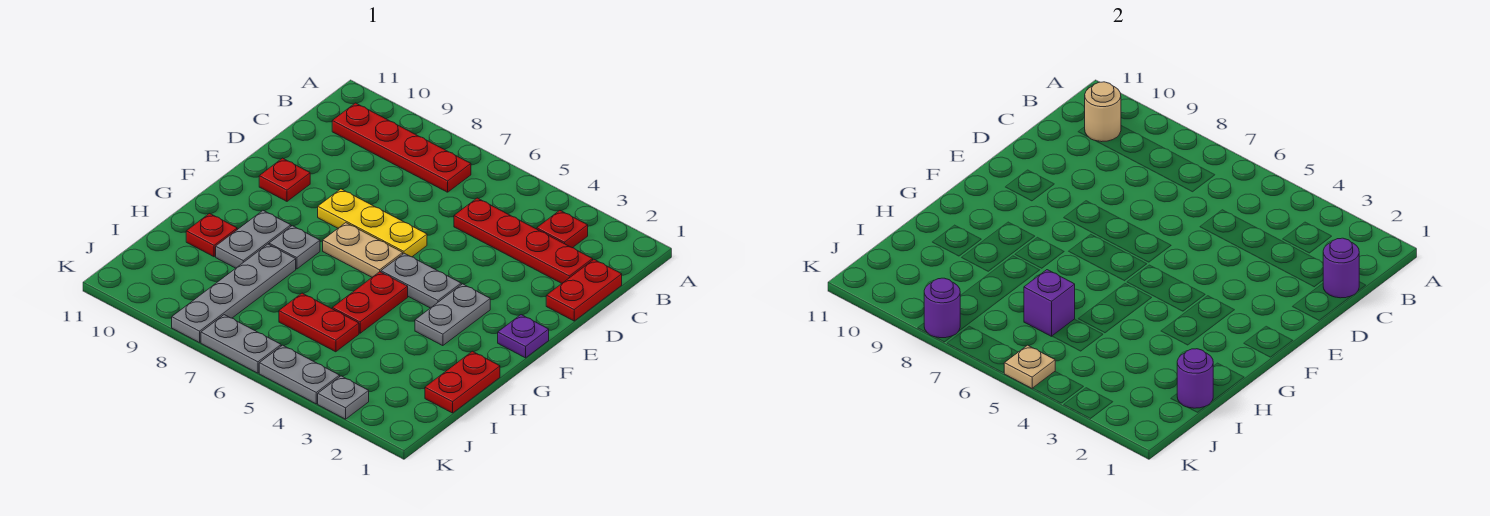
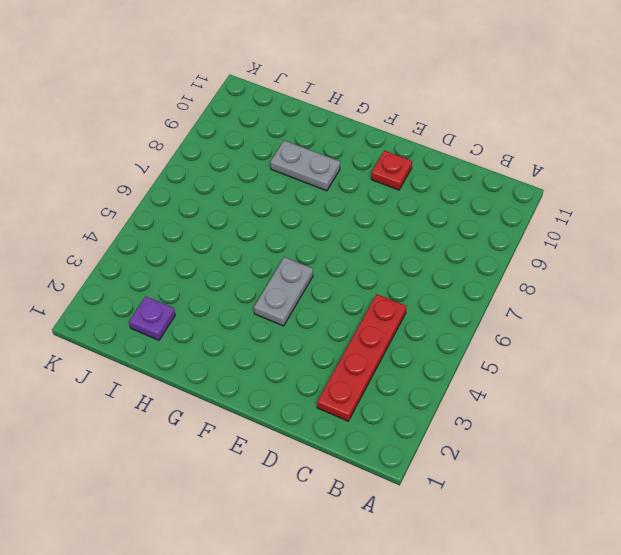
purple 1x1 plate [129,296,175,340] -> purple 1x1 plate moved to [498,315,549,358]
none -> red 1x1 plate [537,211,588,248]
none -> red 1x4 plate [332,103,471,192]
none -> red 1x2 plate [546,260,622,321]

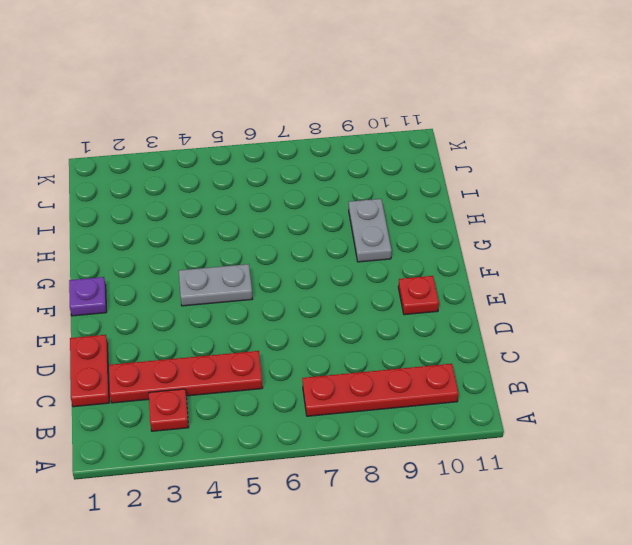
none -> yellow 1x3 plate [318,189,427,257]
none -> grey 1x2 plate [415,284,490,346]
none -> tan 1x2 plate [323,223,403,277]

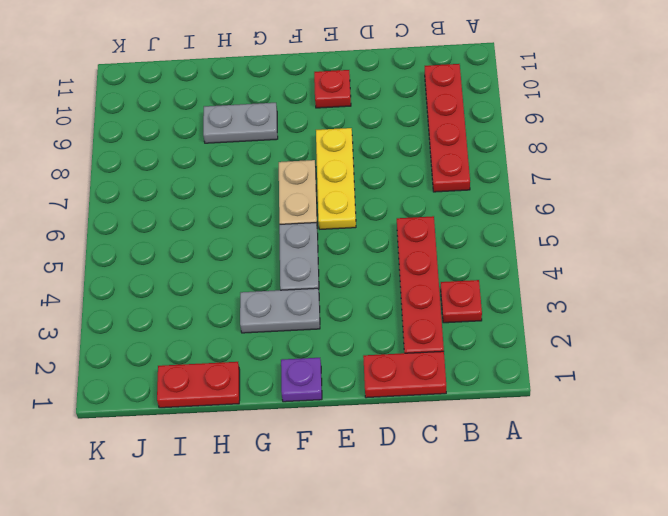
none -> red 1x2 plate [332,272,408,333]
none -> grey 1x1 plate [269,226,320,269]
none -> grey 1x4 plate [172,244,296,343]

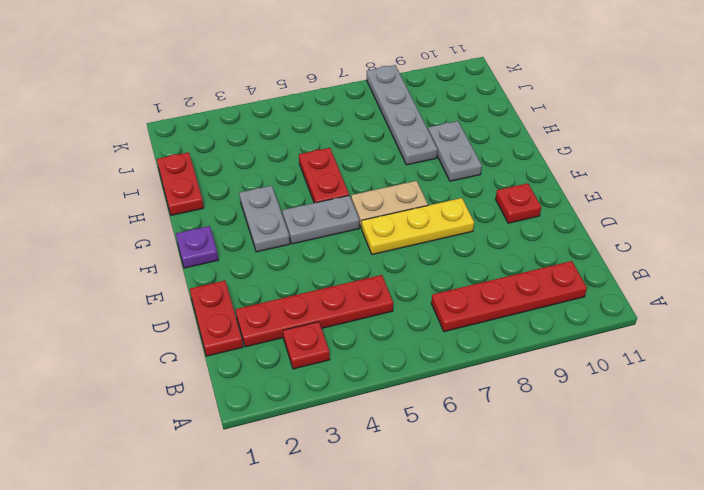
none -> grey 1x1 plate [269,226,320,269]
none -> red 1x1 plate [186,214,237,257]
none -> red 1x2 plate [279,293,359,352]

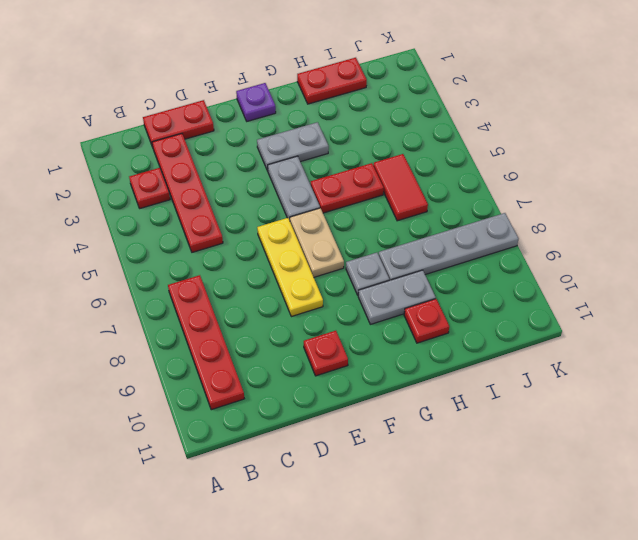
red 1x2 tile [373,154,428,221] -> red 1x2 plate [279,293,359,352]
none -> grey 1x1 plate [318,376,369,419]
none -> grey 1x2 plate [259,345,340,404]
none -> grey 1x2 plate [201,315,281,373]

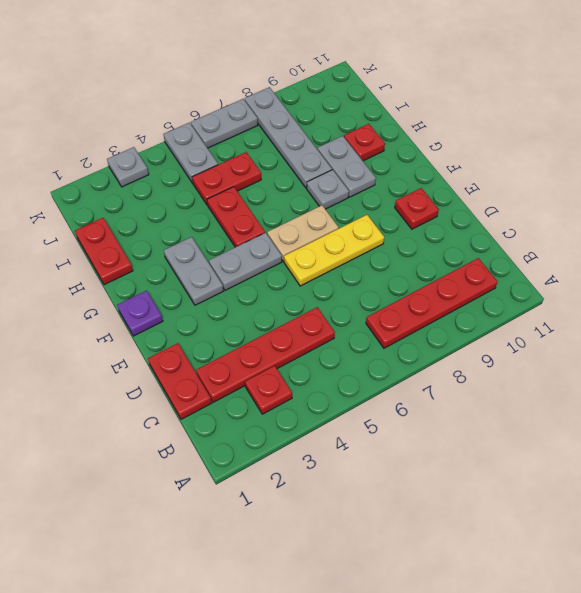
grey 1x2 plate [163,123,218,183] -> grey 1x2 plate turned to [259,345,340,404]
none -> tan 1x1 round brick [1085,82,1121,142]
none -> purple 1x1 round brick [1323,238,1359,298]
none -> purple 1x1 round brick [1177,349,1213,408]

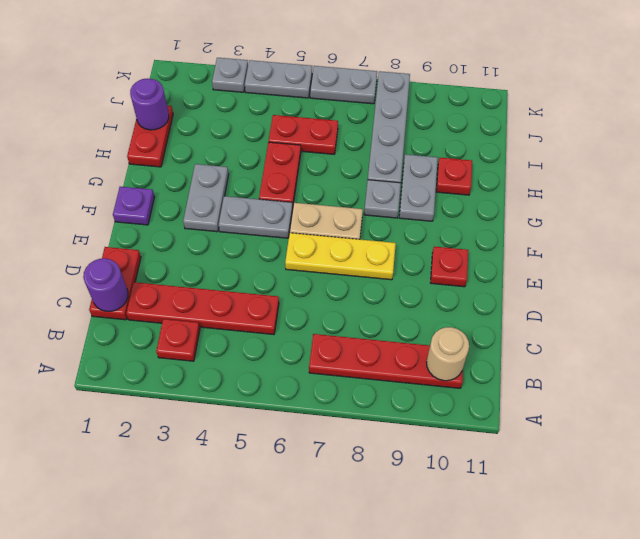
none -> purple 1x1 brick [1024,270,1075,336]
none -> tan 1x1 plate [1004,345,1055,388]
none -> purple 1x1 round brick [924,278,960,338]

